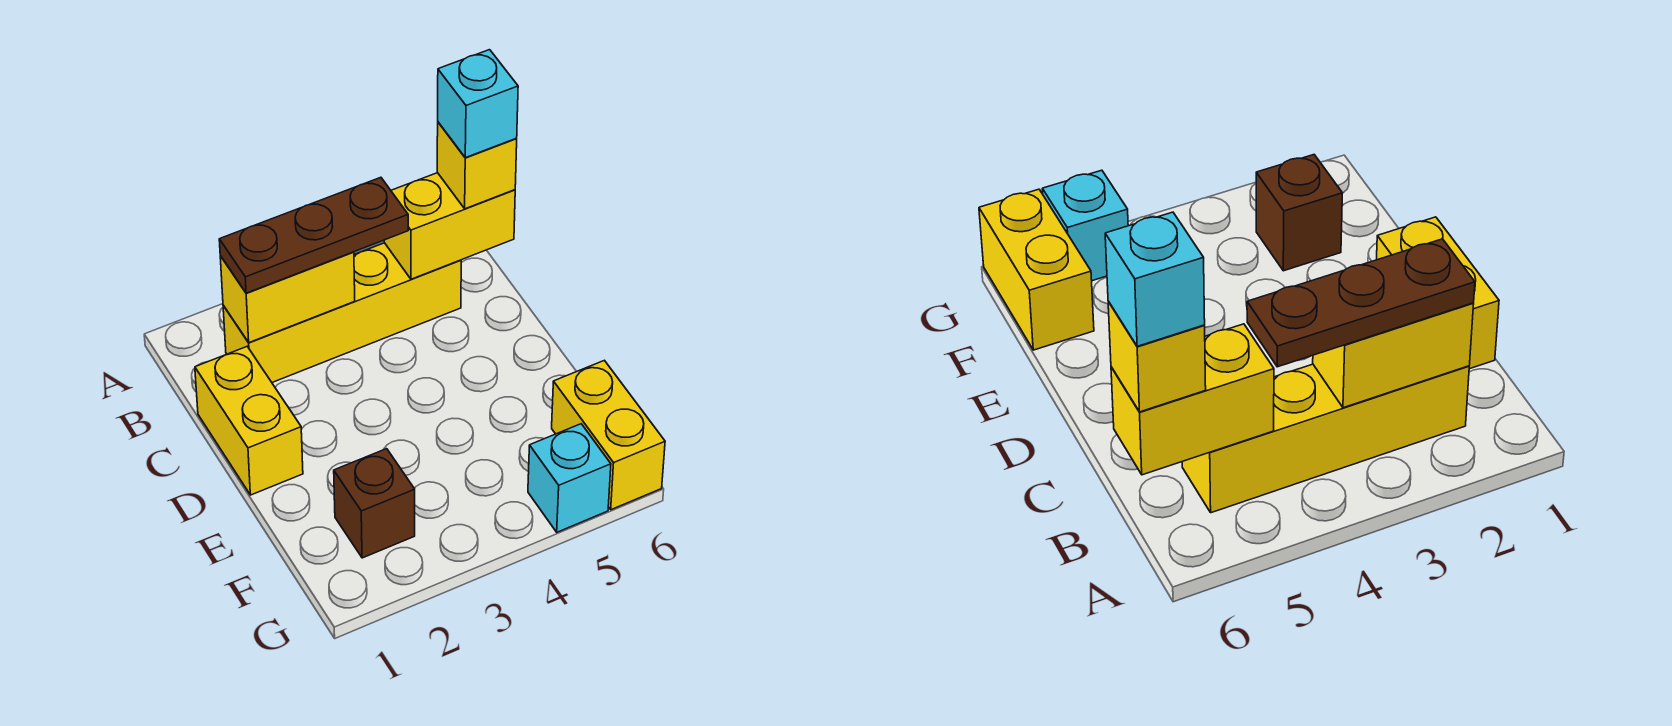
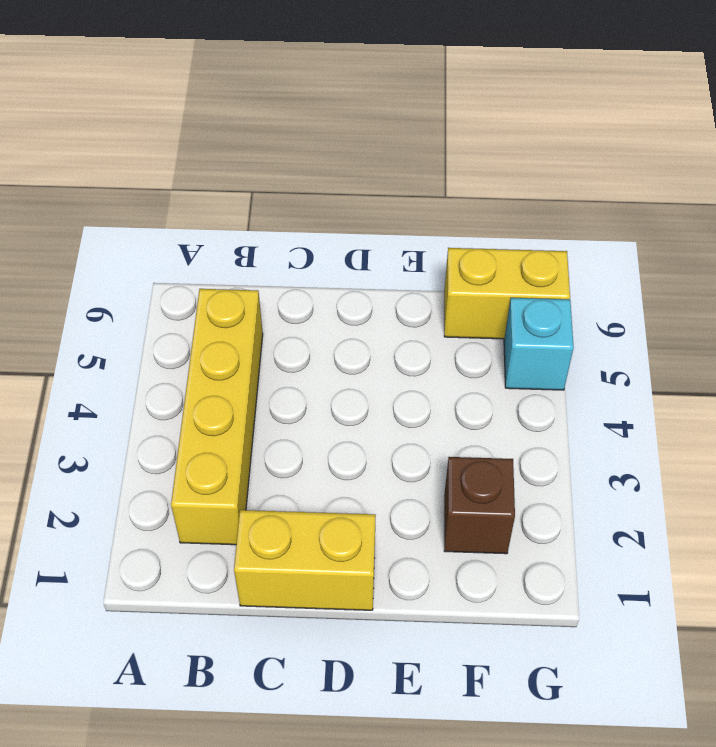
none -> yellow 1x2 brick [220,252,355,343]
none -> yellow 1x2 brick [384,173,515,279]

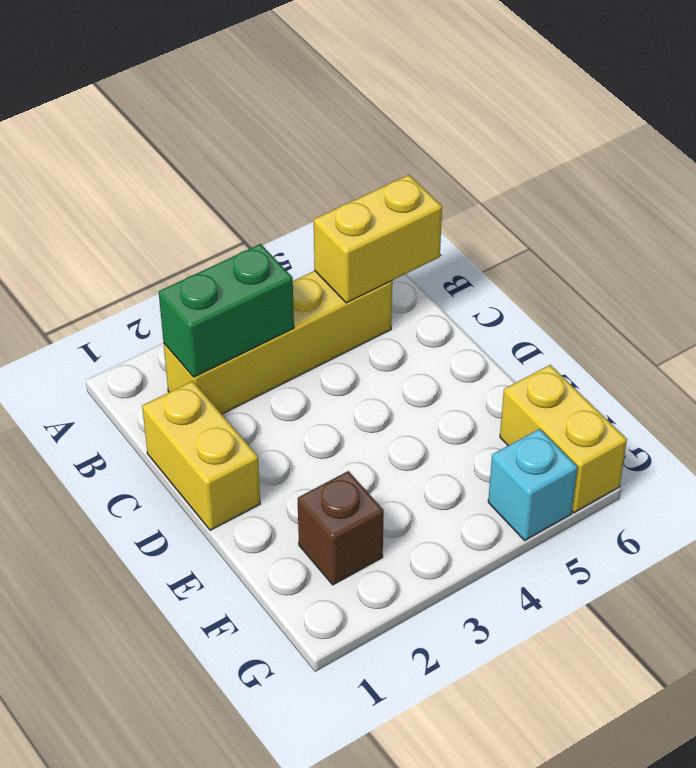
green 1x2 brick [159,244,294,377] -> yellow 1x2 brick [220,252,355,343]
none -> brown 1x3 plate [219,177,408,293]
none -> yellow 1x1 brick [437,122,517,209]

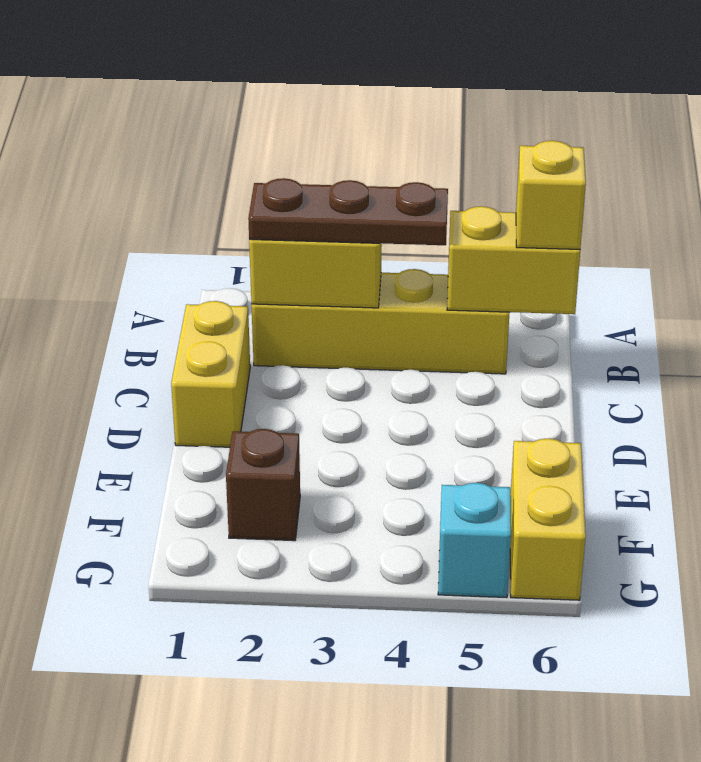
none -> cyan 1x1 brick [438,50,518,158]

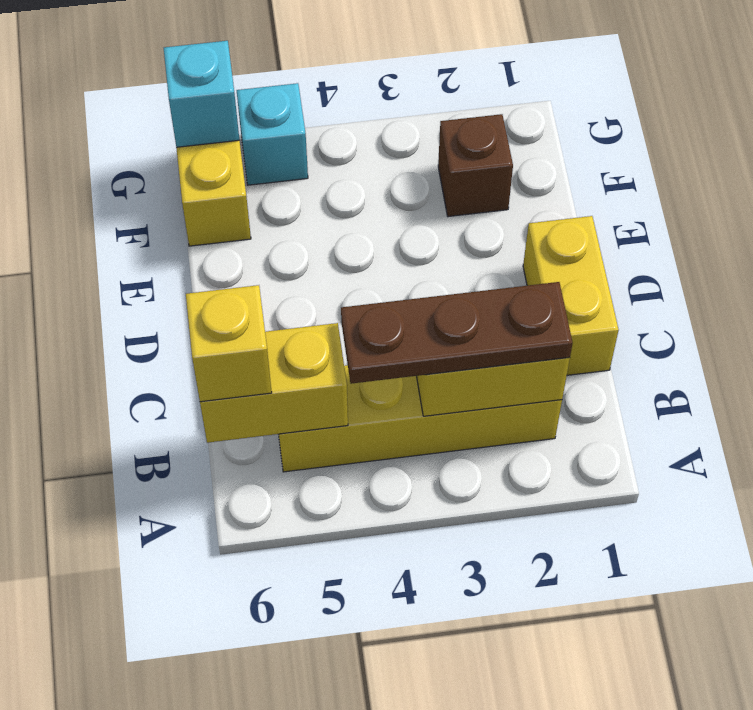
cyan 1x1 brick [164,41,239,147] -> cyan 1x1 brick moved to [438,50,518,158]

